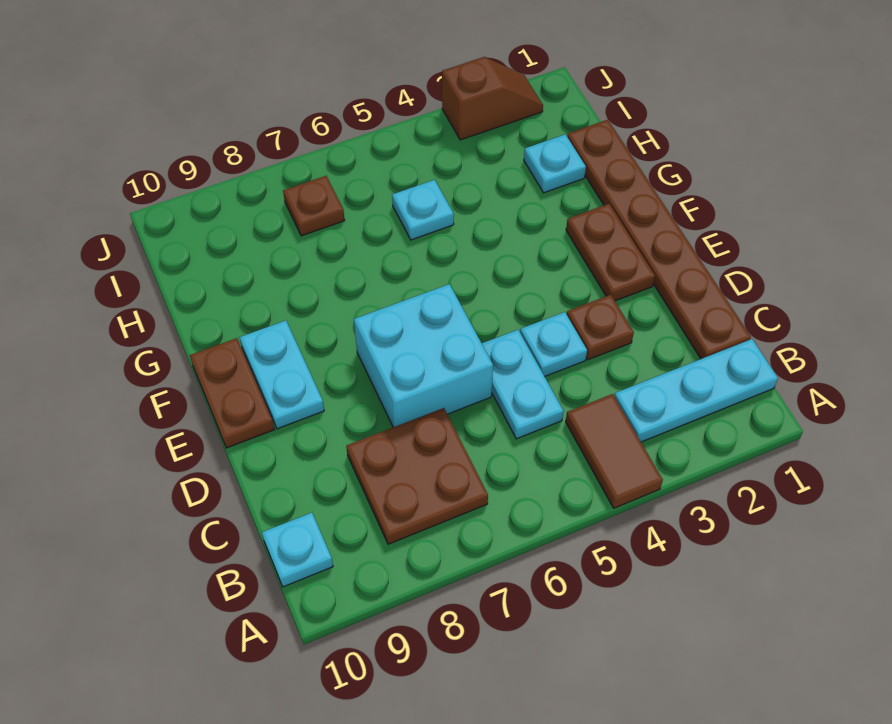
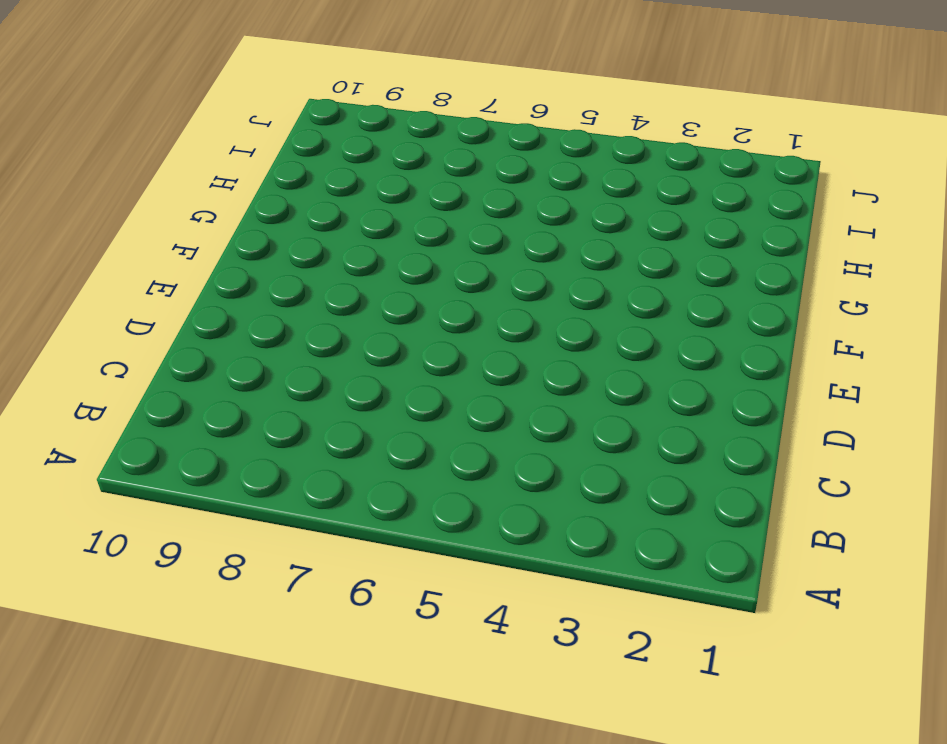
none -> brown 1x2 tile [566,394,663,508]
none -> cyan 1x3 plate [614,339,778,442]
none -> brown 2x2 plate [346,408,488,544]

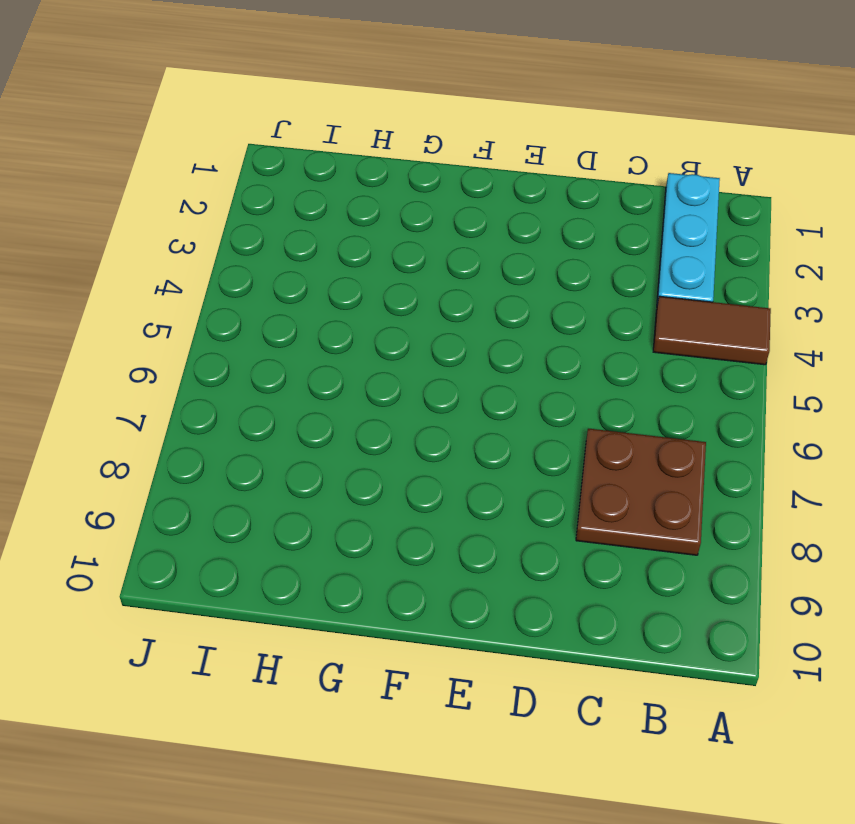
none -> cyan 1x1 plate [262,513,333,587]
none -> brown 1x6 plate [567,120,751,359]
none -> cyan 1x2 plate [482,330,563,439]

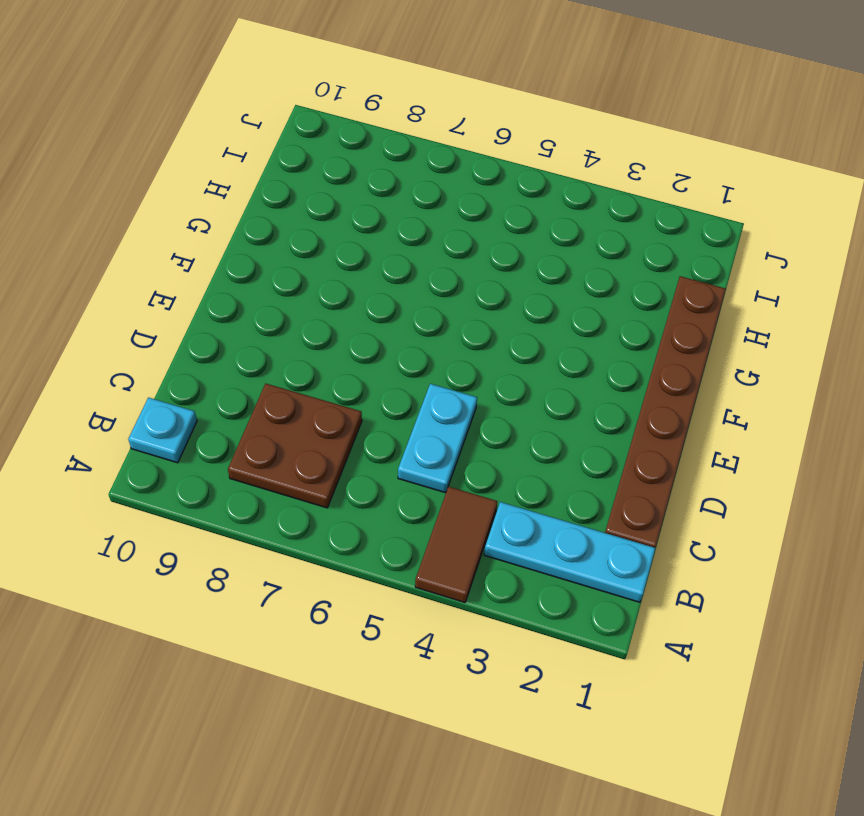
none -> brown 1x1 plate [567,295,634,360]
none -> cyan 1x1 plate [520,312,587,376]
none -> cyan 2x2 brick [354,284,493,427]

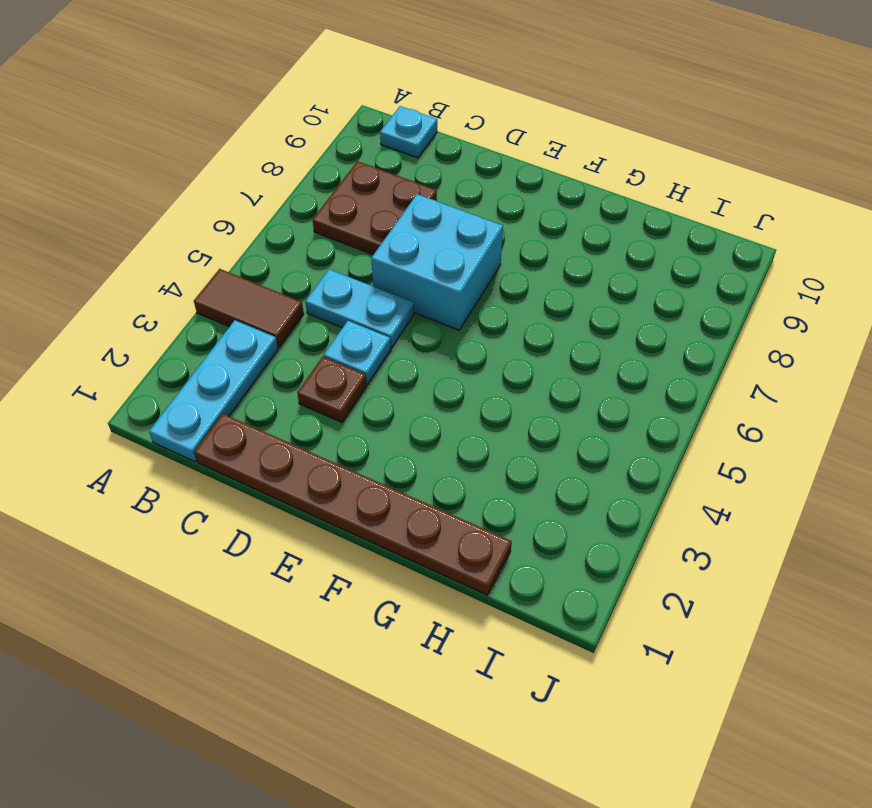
none -> brown 1x2 plate [566,204,655,301]
none -> cyan 1x2 plate [240,320,324,429]
none -> brown 1x2 plate [190,338,274,448]

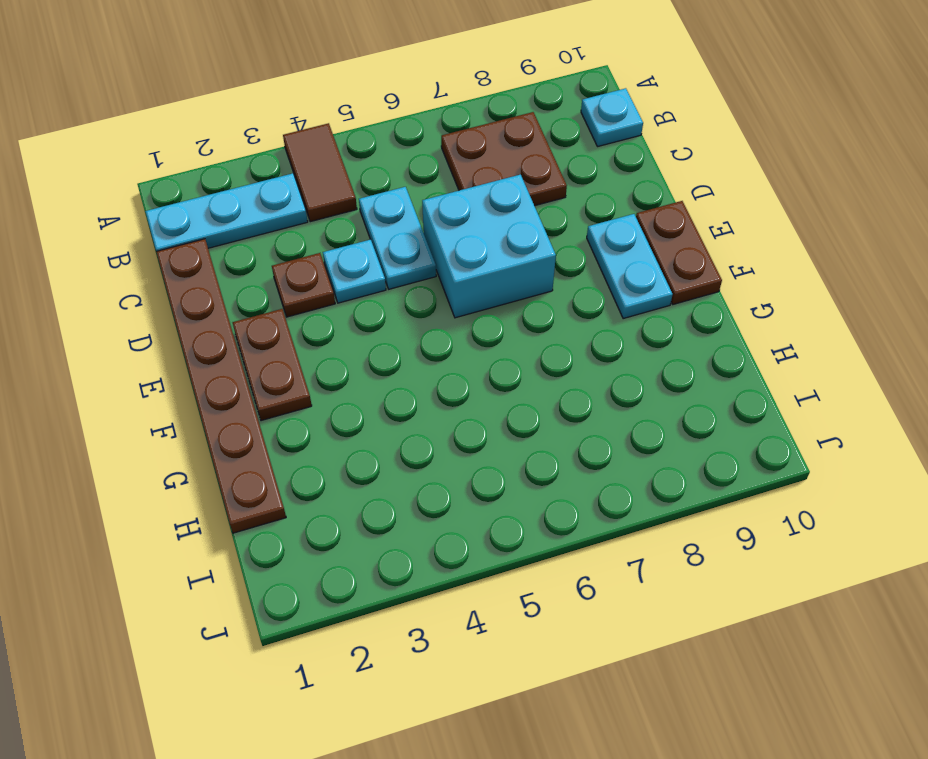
none -> cyan 1x1 plate [524,134,586,193]
none -> cyan 1x1 plate [392,180,454,240]
none -> brown 1x1 plate [283,176,345,236]

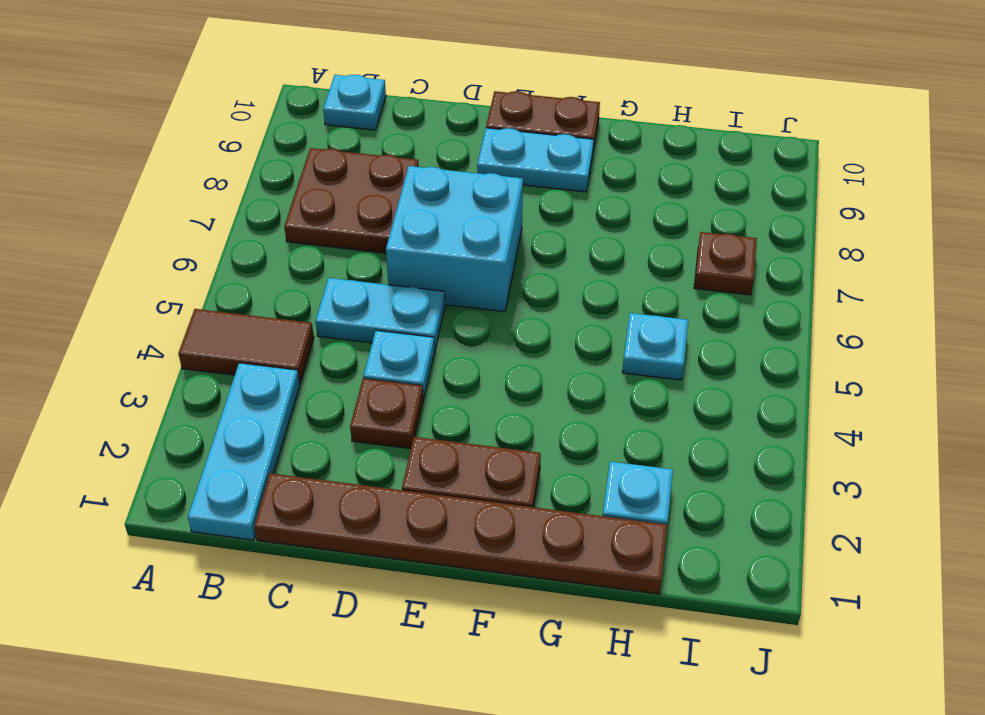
none -> brown 1x2 slope [442,57,543,140]

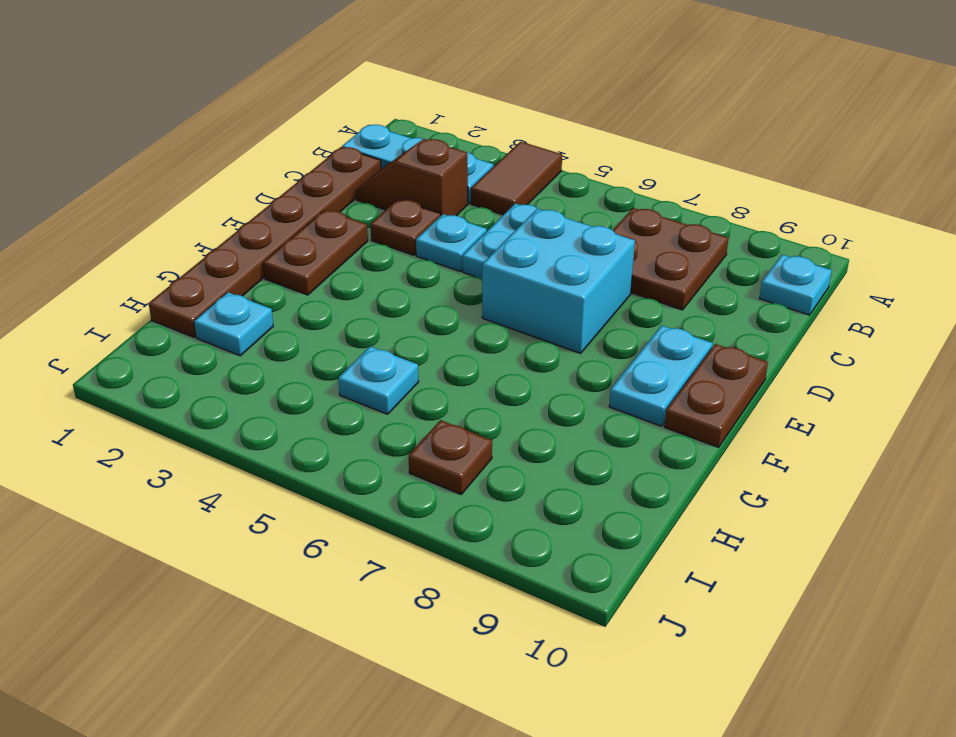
brown 1x2 slope [356,139,468,216] -> brown 1x2 slope moved to [442,57,543,140]

